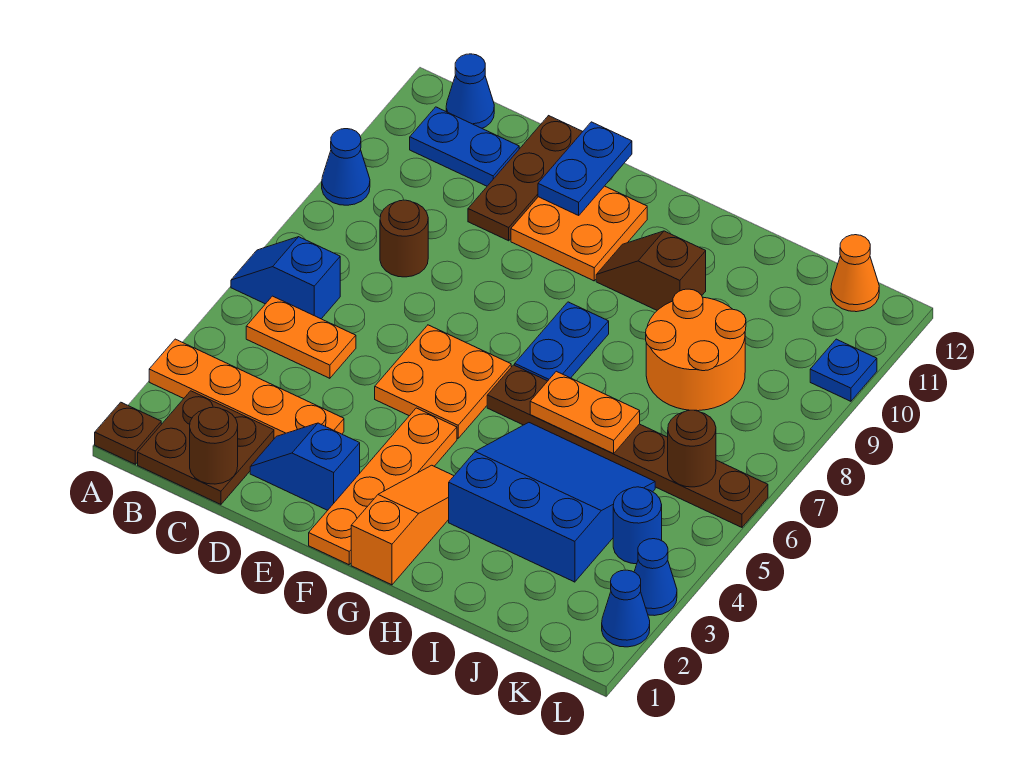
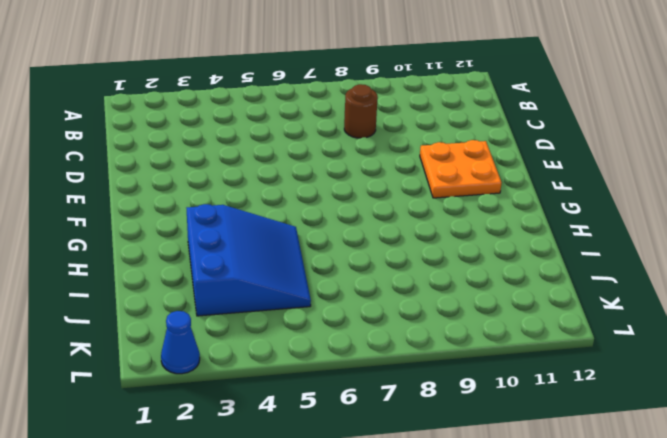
none -> brown 1x1 plate [95,402,161,464]
none -> orange 1x4 plate [149,339,344,439]
none -> blue 1x2 slope [231,237,340,319]

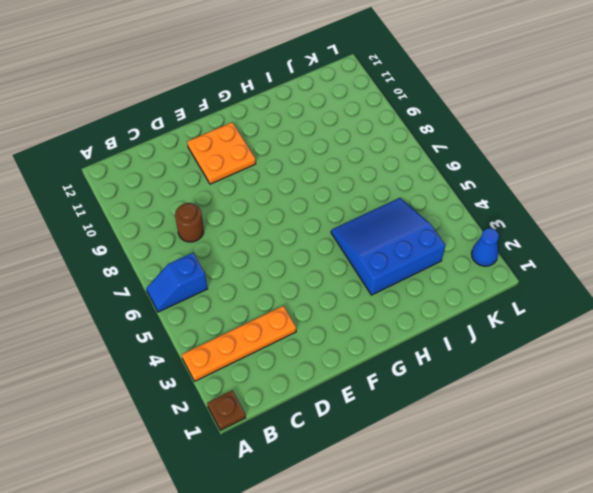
none -> blue 1x1 cone [322,129,370,205]
none -> brown 2x2 plate [138,391,274,504]
none -> orange 1x2 plate [246,296,356,378]

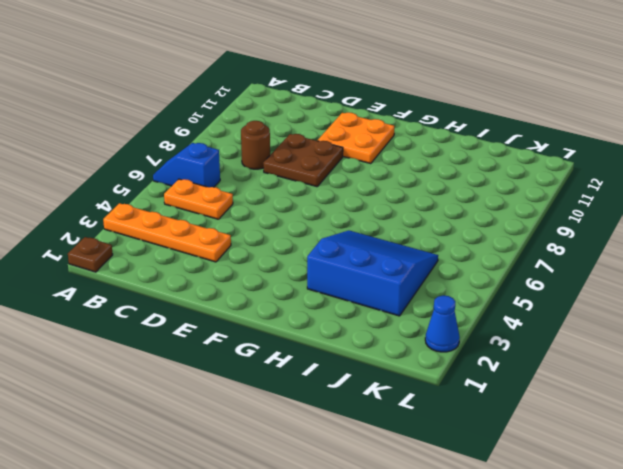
brown 2x2 plate [263,134,343,187] -> brown 2x2 plate moved to [138,391,274,504]
none -> blue 1x1 cone [322,129,370,205]
none -> blue 1x2 plate [410,107,519,186]
none -> blue 1x1 cone [446,54,494,128]

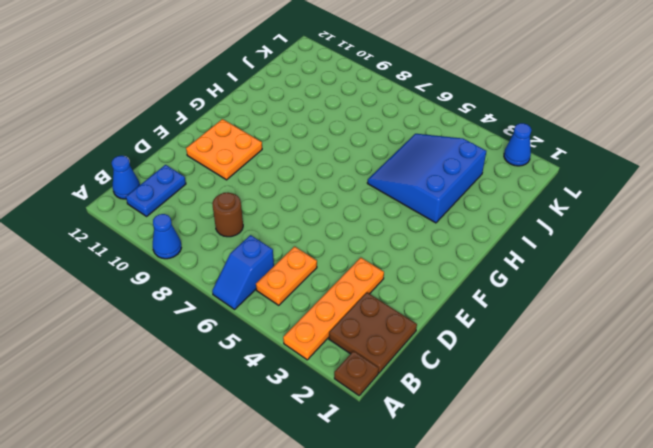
none -> blue 1x2 slope [250,423,360,510]
none -> brown 1x3 plate [468,116,583,241]
none -> orange 2x2 plate [375,325,511,438]

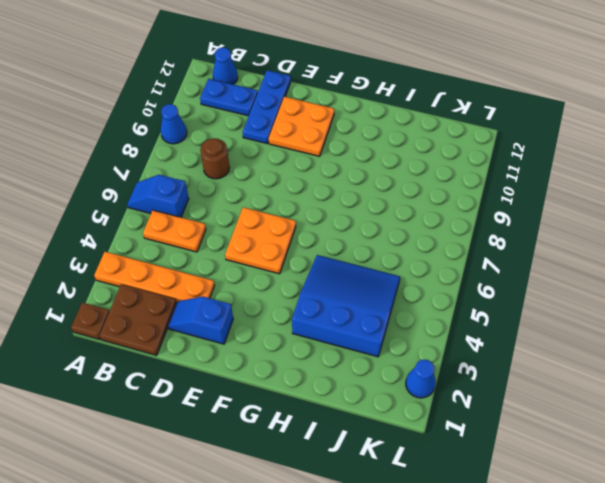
blue 1x3 plate [243,70,291,144] -> brown 1x3 plate [468,116,583,241]
none -> orange 1x4 plate [309,408,457,565]
none -> orange 1x3 slope [351,465,454,585]
none -> brown 1x6 plate [487,365,768,527]

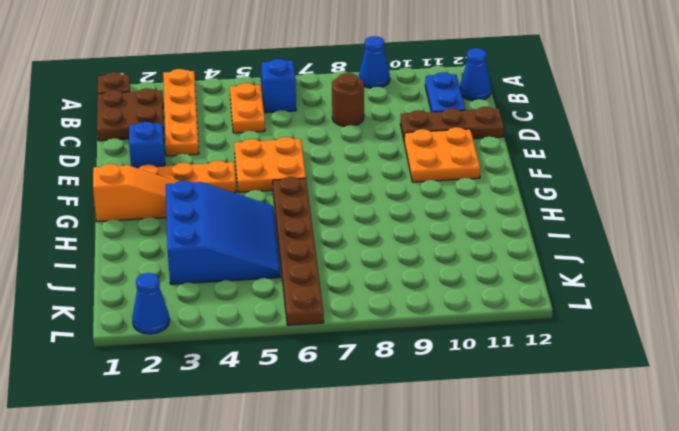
none -> blue 1x2 plate [515,302,609,381]
none -> brown 1x2 slope [596,231,706,310]
none -> orange 2x2 round brick [646,289,746,411]

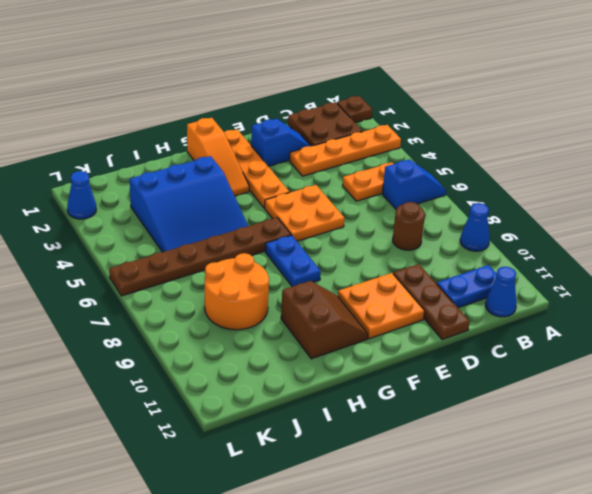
brown 2x2 slope [281,281,368,359] -> brown 1x2 slope [596,231,706,310]
none -> blue 1x1 round brick [613,487,662,564]
none -> orange 1x1 cone [831,235,879,312]
none -> blue 1x1 cone [634,539,677,616]

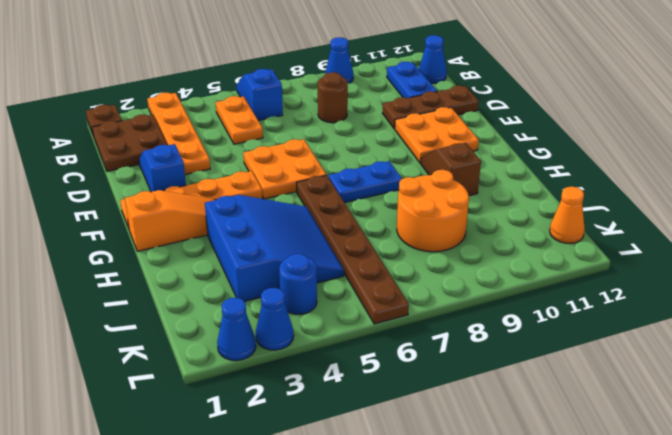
none -> blue 1x1 plate [810,339,877,401]
none -> brown 1x1 round brick [190,407,238,484]
none -> blue 1x2 plate [538,122,632,215]

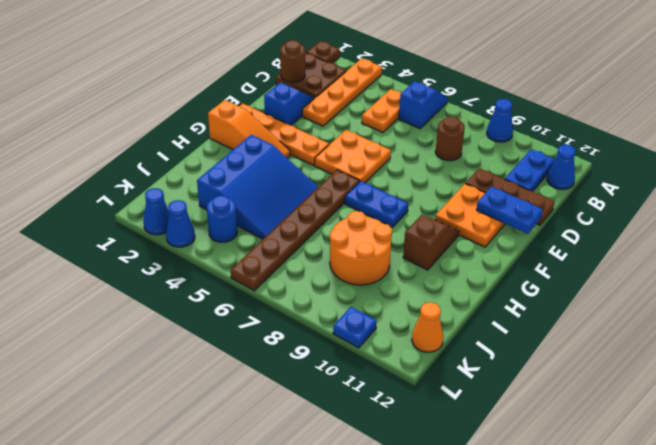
none -> orange 1x2 plate [530,371,640,454]
none -> brown 1x1 round brick [668,410,716,487]

